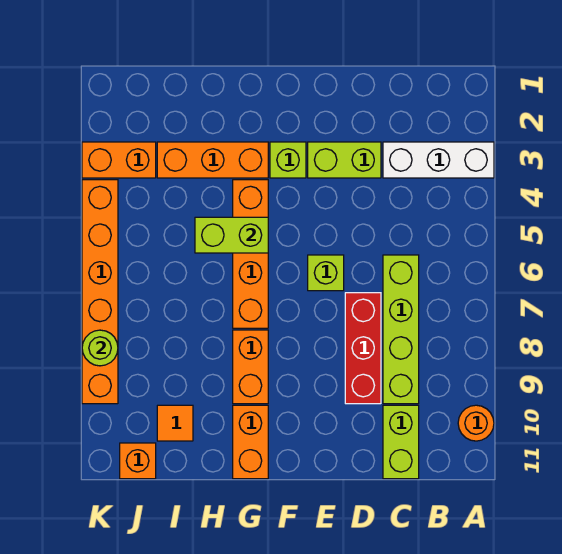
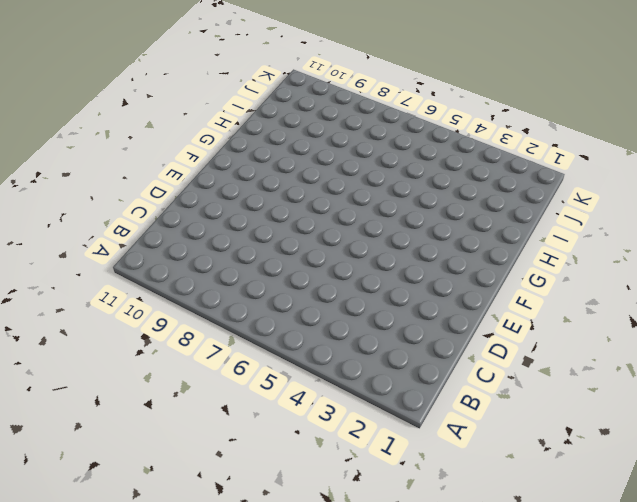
none -> white 1x3 brick [383,142,494,178]
none -> orange 1x1 round brick [458,405,494,441]
none -> lime 1x4 brick [383,255,419,404]

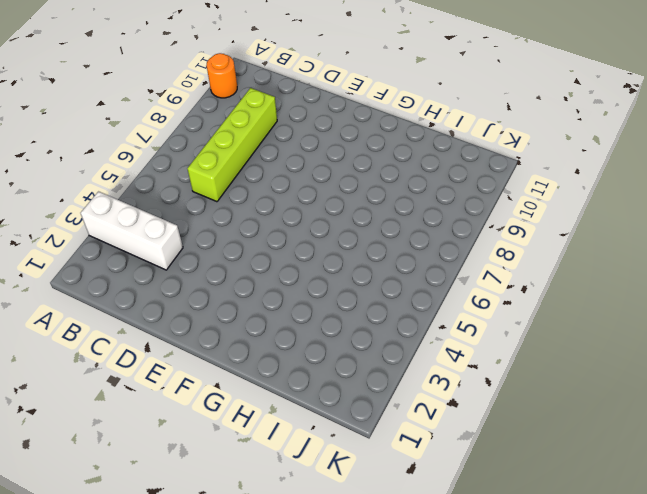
none -> lime 1x2 brick [383,405,419,479]
none -> lime 1x2 brick [308,142,381,178]
none -> red 1x3 brick [345,293,381,404]

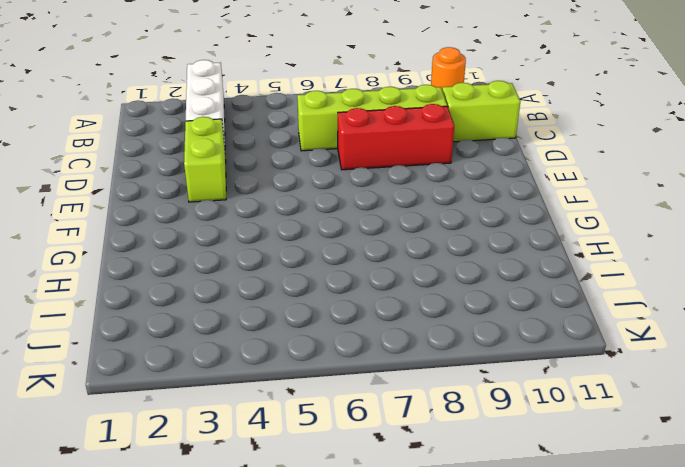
none -> lime 1x1 brick [308,255,344,291]
none -> lime 1x1 brick [270,142,306,178]
none -> orange 1x3 brick [157,142,268,178]

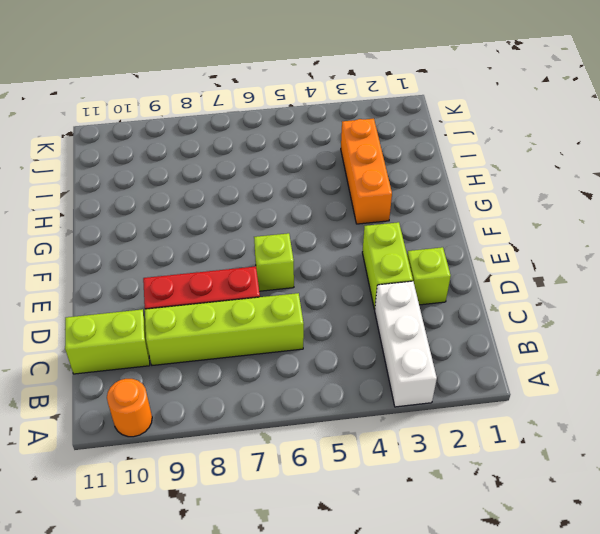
lime 1x1 brick [407,247,451,305] -> lime 1x1 brick moved to [270,142,306,178]
none -> orange 1x4 brick [233,180,268,328]
none -> orange 1x2 brick [233,330,268,404]
none -> orange 1x2 brick [233,405,268,479]

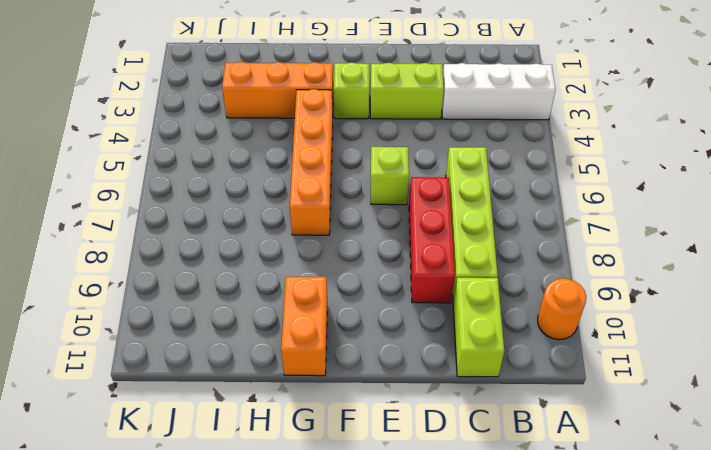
none -> orange 1x2 brick [233,330,268,404]
none -> orange 1x1 tile [157,405,193,441]
none -> orange 1x2 brick [82,142,156,178]

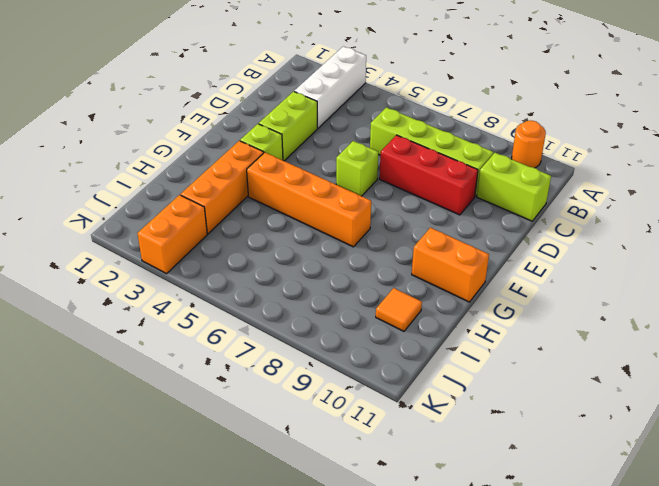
none -> orange 1x2 brick [233,330,268,404]
none -> orange 1x1 brick [120,443,156,479]
none -> orange 1x6 brick [82,180,118,404]

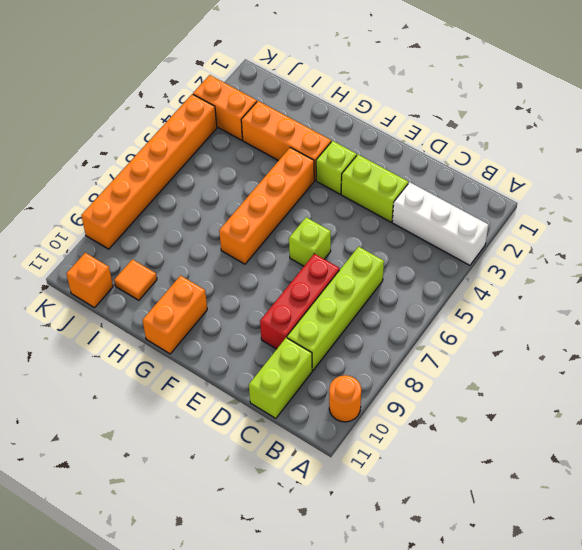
none -> orange 1x2 brick [233,330,268,404]
none -> lime 1x2 brick [195,217,268,253]
none -> lime 1x1 round brick [82,330,118,366]

